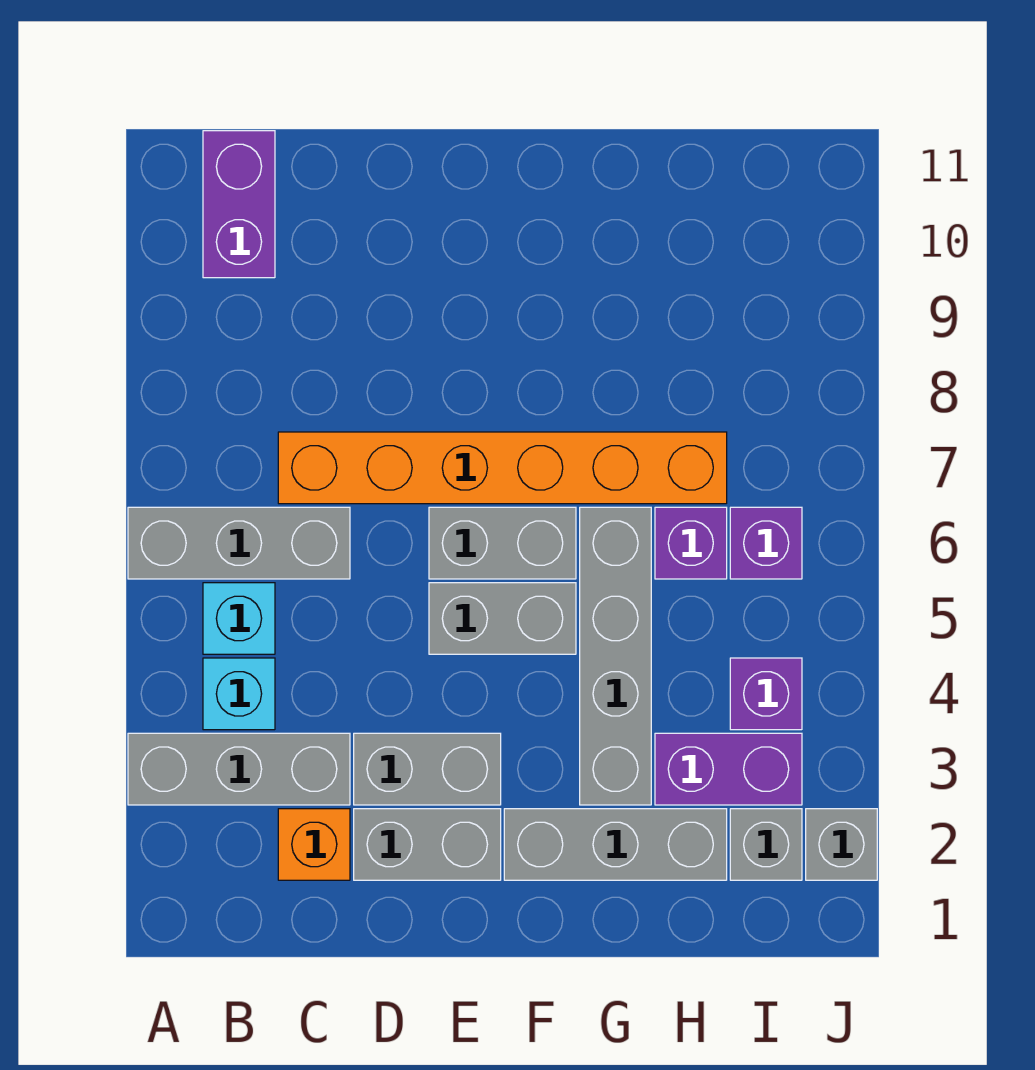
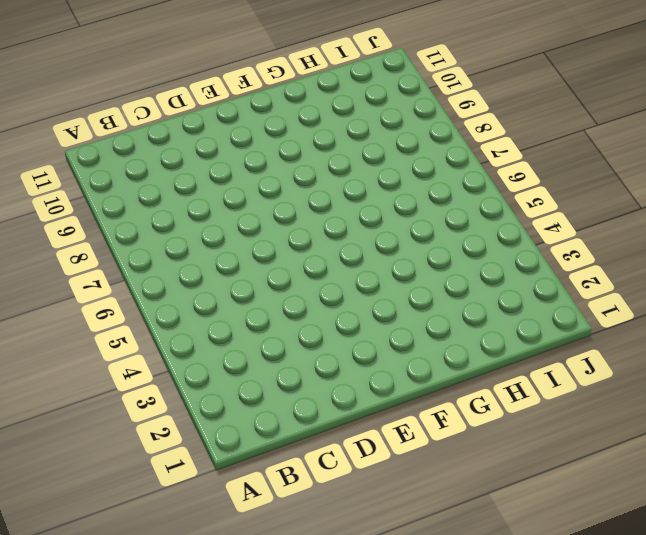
none -> grey 1x3 brick [128,733,350,805]
none -> grey 1x3 brick [128,507,350,579]
none -> cyan 1x1 brick [203,658,275,730]

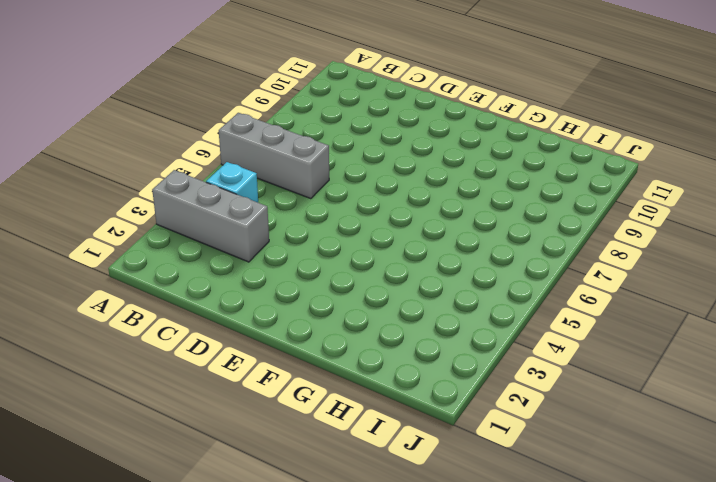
none -> cyan 1x1 brick [203,583,275,654]
none -> purple 1x2 brick [203,131,275,278]
none -> orange 1x1 brick [278,809,350,880]

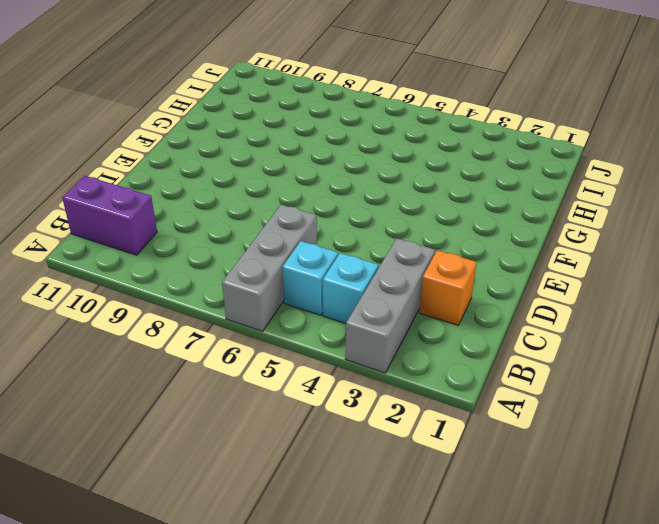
none -> orange 1x6 brick [278,432,727,504]
none -> grey 1x2 brick [354,809,501,880]
none -> grey 1x2 brick [354,733,501,805]

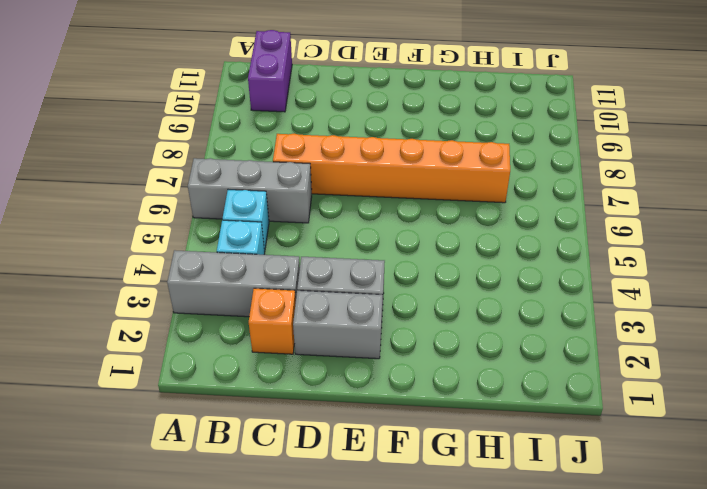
none -> grey 1x2 brick [429,583,576,654]
none -> grey 1x2 brick [429,507,576,579]
none -> grey 1x3 brick [504,809,727,880]

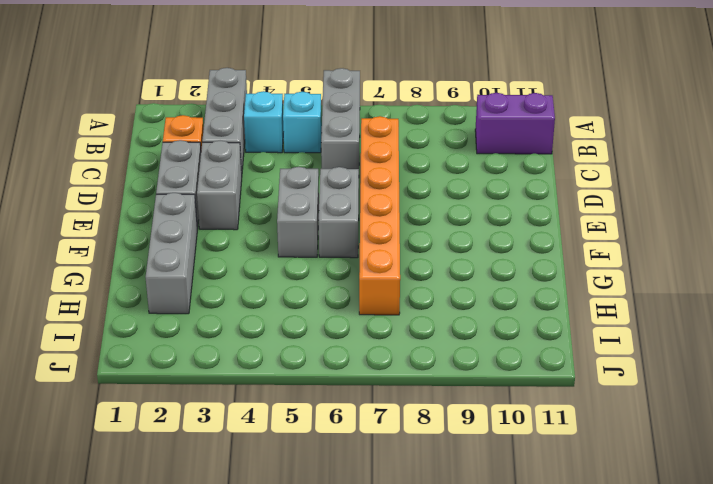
none -> grey 1x4 brick [580,507,651,805]
none -> purple 1x2 brick [655,733,802,805]
none -> purple 1x1 brick [655,507,727,579]

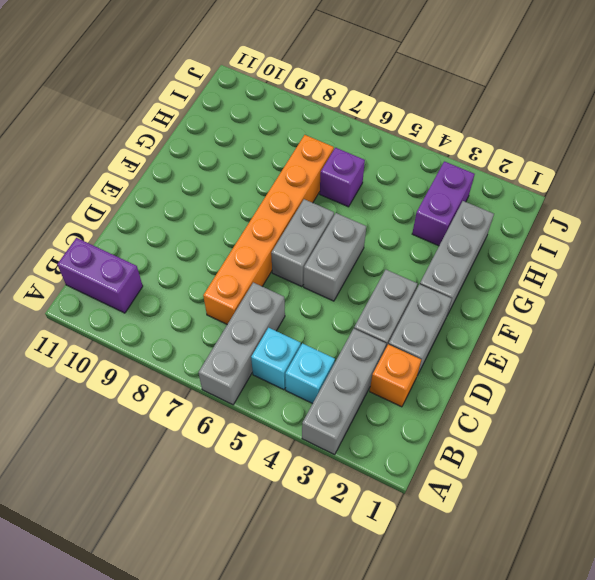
none -> grey 1x4 brick [580,507,651,805]
none -> grey 1x1 brick [730,809,802,880]
none -> purple 1x1 brick [730,658,802,730]

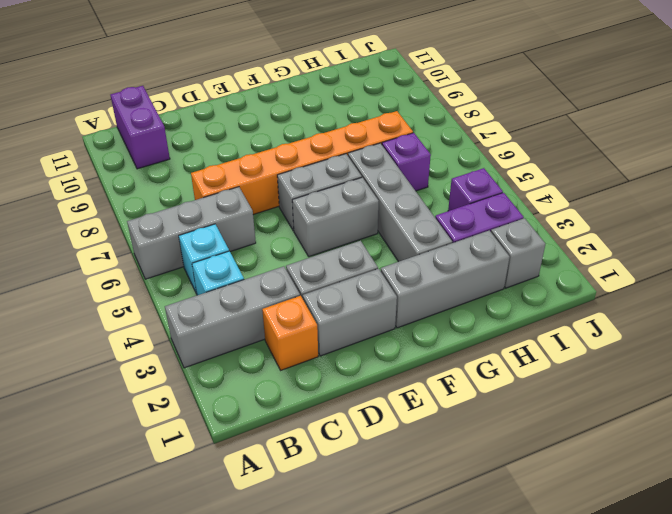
none -> purple 1x1 brick [730,507,802,579]
none -> grey 1x1 brick [806,809,877,880]

